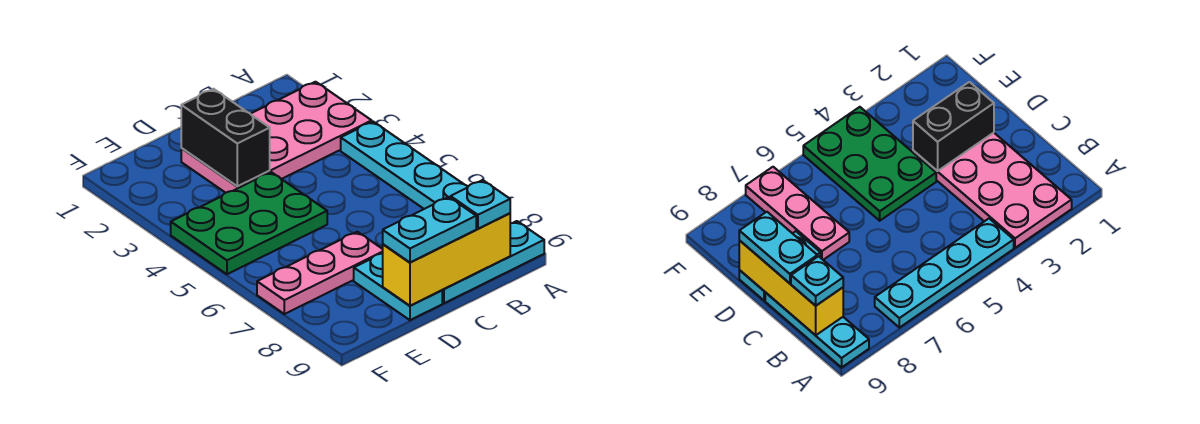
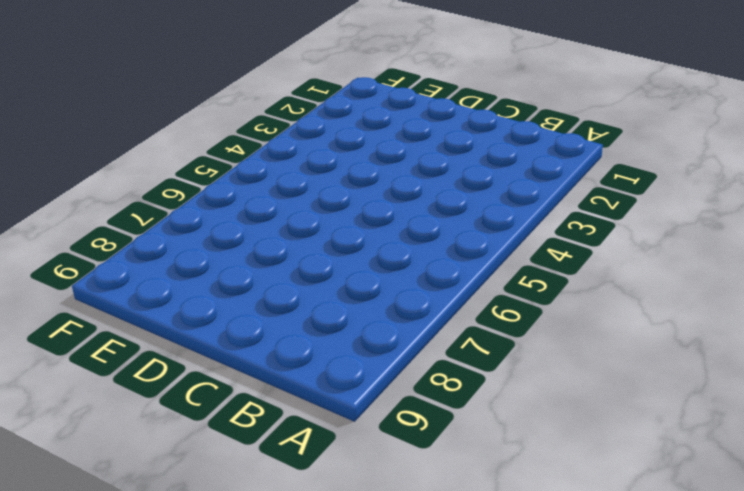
none -> pink 2x4 plate [181,82,372,193]
none -> cyan 1x4 plate [341,122,468,209]

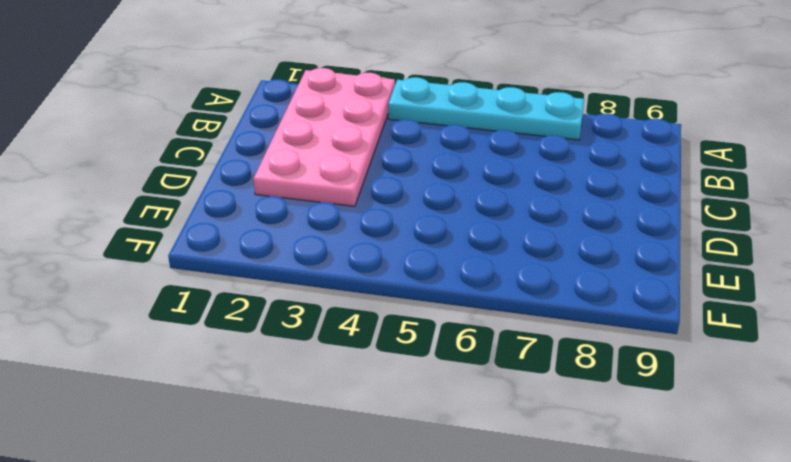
none -> cyan 1x3 plate [442,221,544,303]
none -> green 2x3 plate [171,172,327,274]

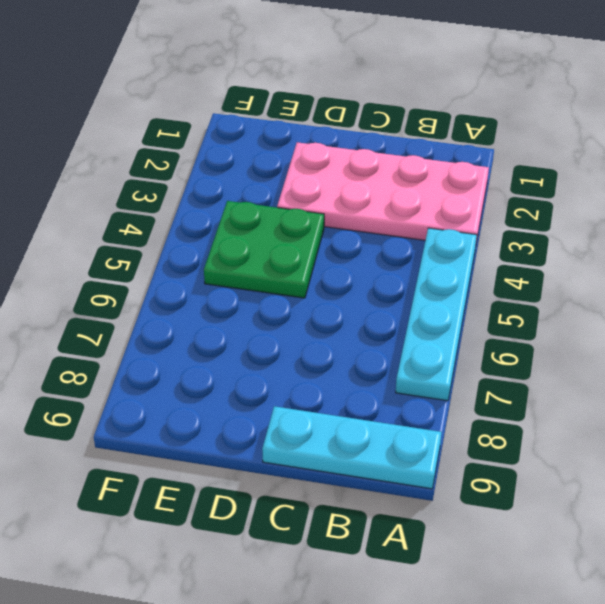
green 2x2 plate [204,201,324,298] -> green 2x3 plate [171,172,327,274]
none -> pink 1x3 plate [257,232,383,314]
none -> cyan 1x2 plate [354,254,442,320]

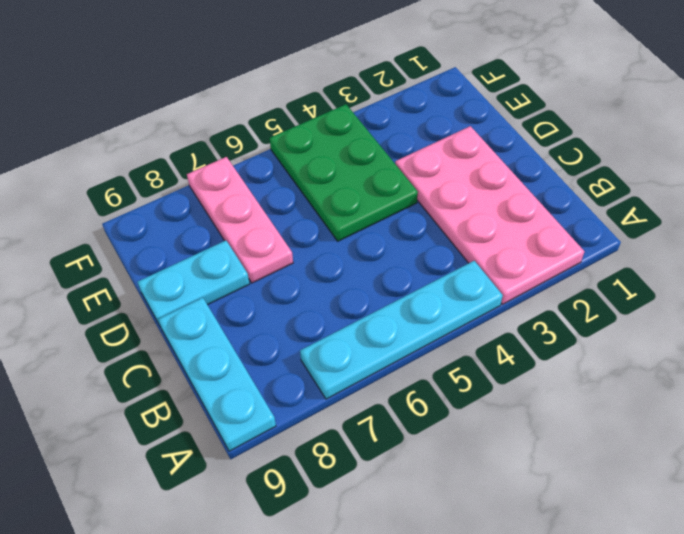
none -> yellow 1x3 brick [382,213,510,306]
none -> black 1x2 brick [181,89,270,186]

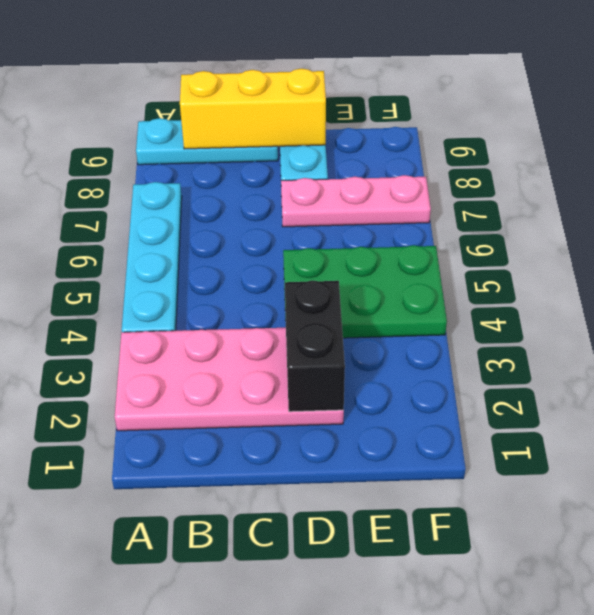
none -> cyan 1x1 plate [451,180,510,229]
none -> cyan 1x2 plate [383,197,476,263]

